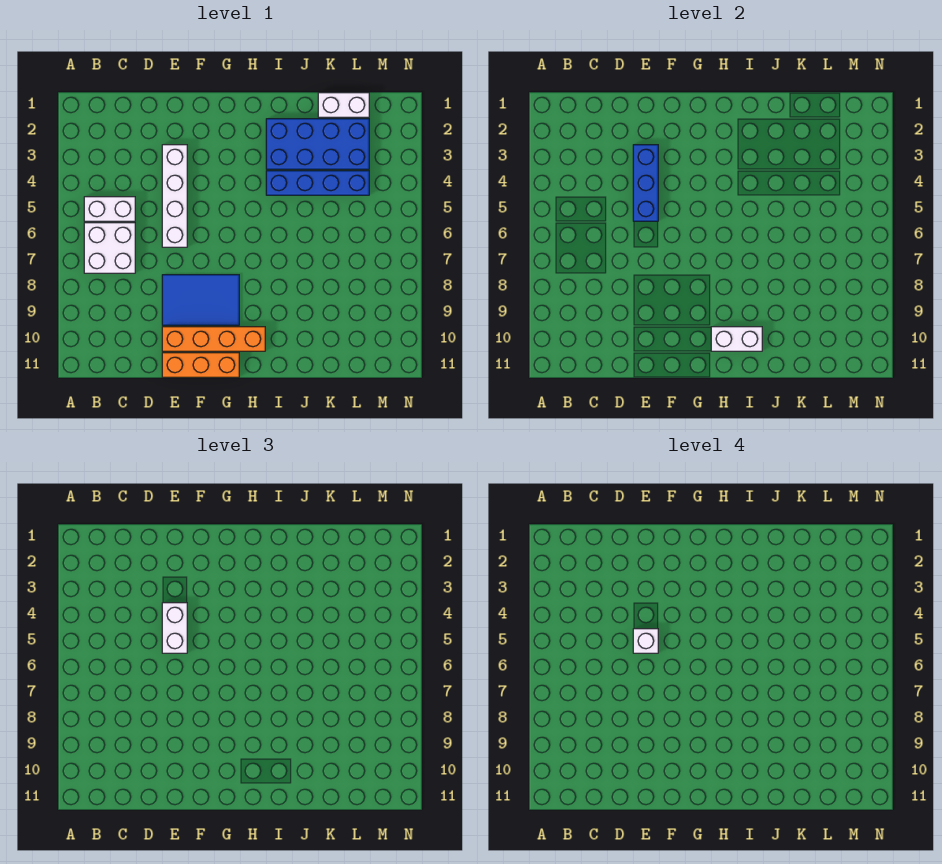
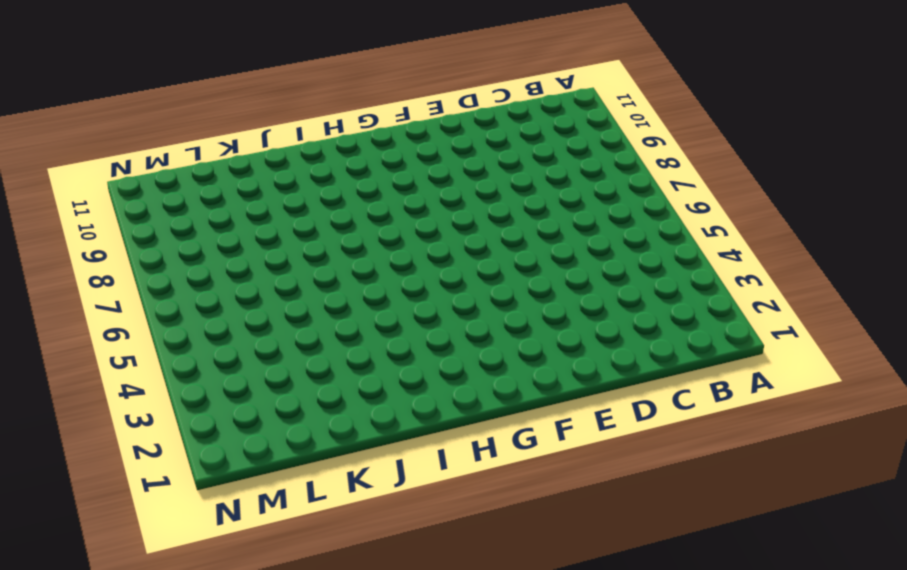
none -> white 1x2 brick [84,197,135,221]
none -> white 2x2 brick [84,223,135,273]
none -> white 1x4 brick [162,145,187,247]

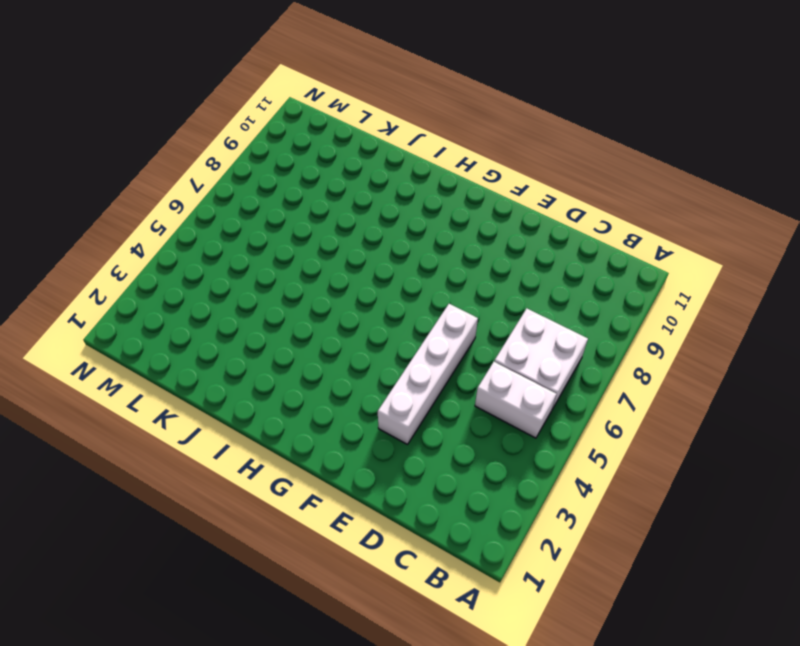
none -> blue 2x3 tile [162,275,239,325]
none -> orange 1x4 brick [162,327,265,351]
none -> orange 1x3 brick [162,353,239,377]

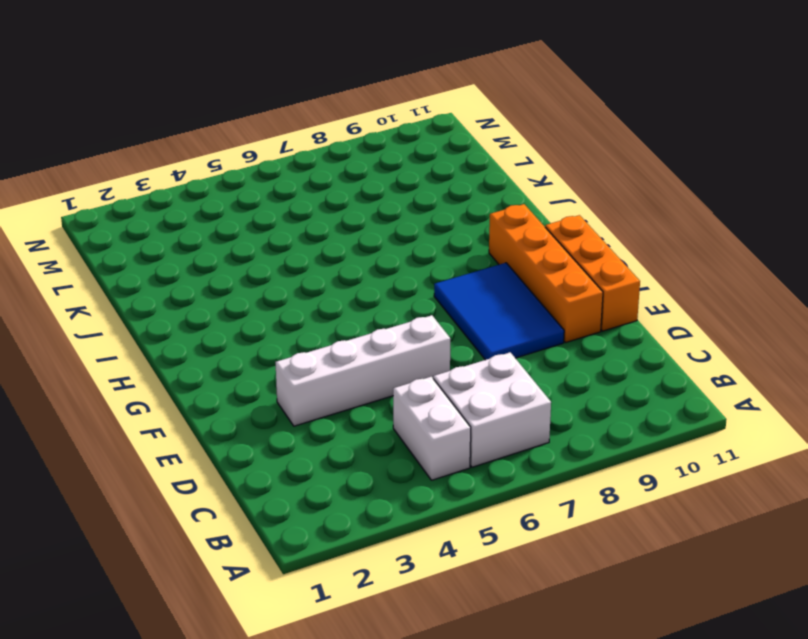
none -> blue 2x4 brick [266,119,369,169]
none -> blue 1x4 brick [266,171,369,195]
none -> white 1x2 brick [318,93,369,117]

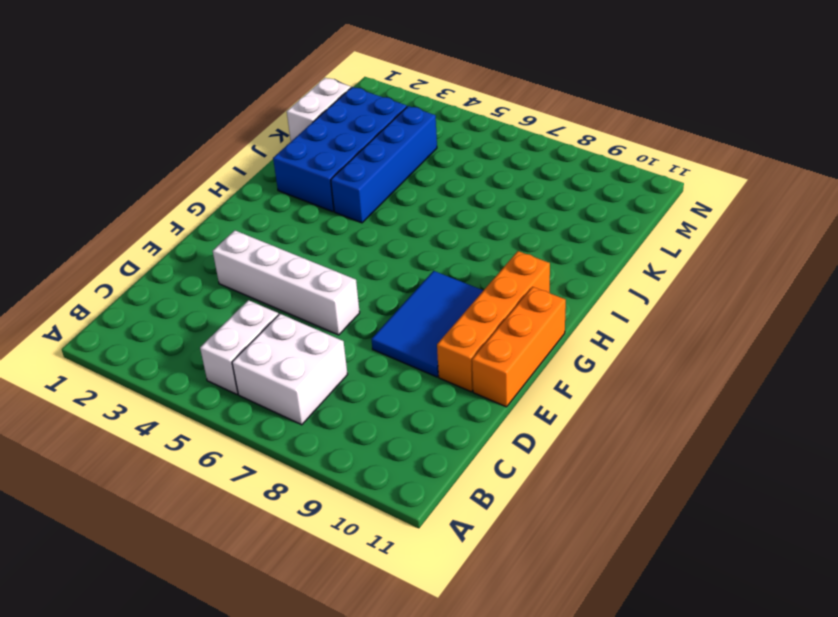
none -> blue 1x3 brick [633,145,658,221]
none -> white 1x2 brick [711,327,762,351]
none -> white 1x2 brick [162,603,187,653]

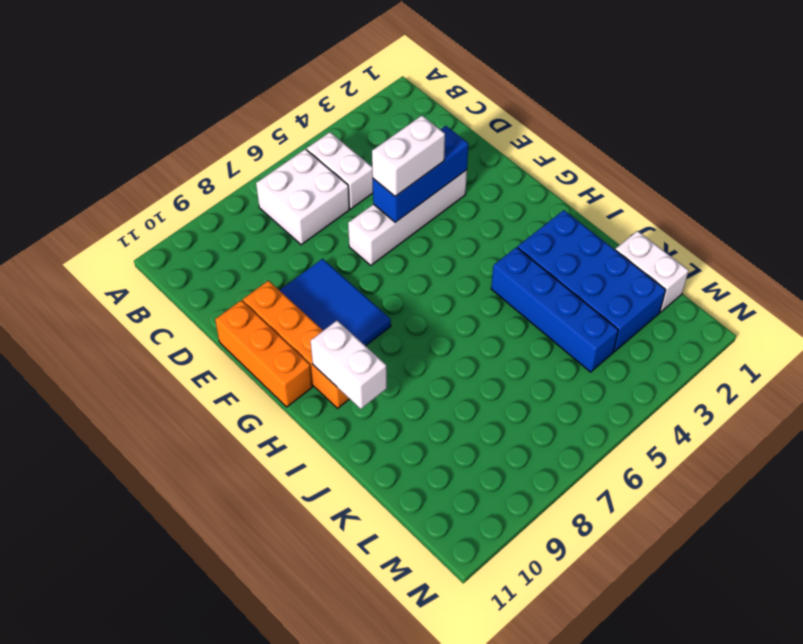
none -> white 1x1 brick [633,629,658,653]

